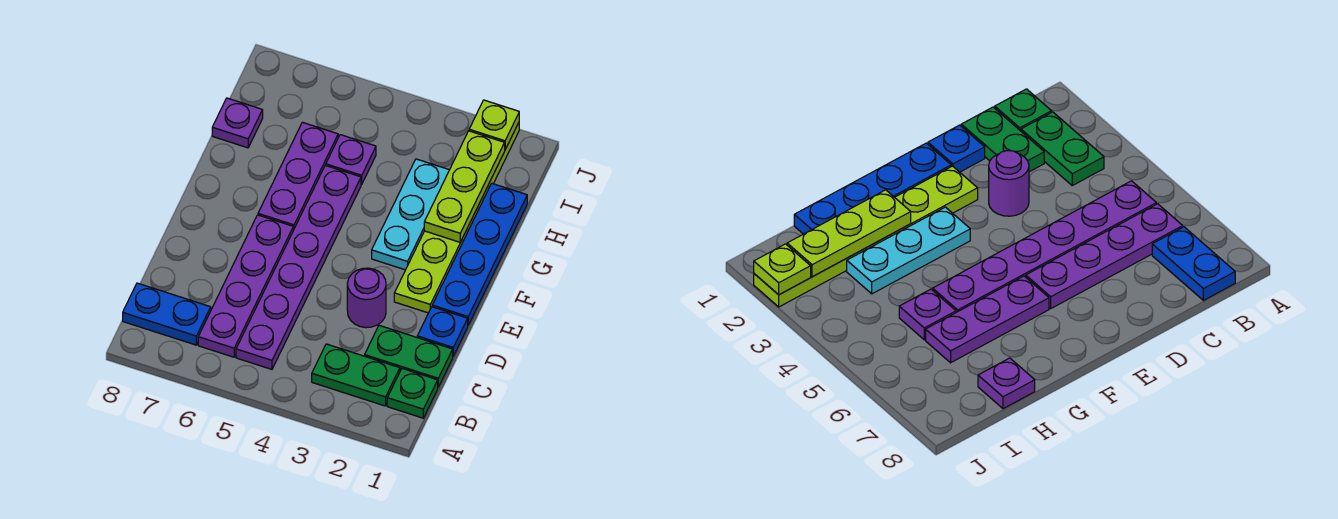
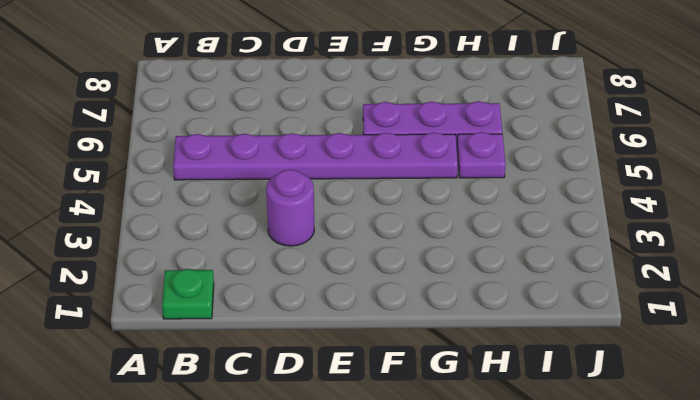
none -> green 1x2 plate [312,344,400,406]
none -> purple 1x4 plate [198,215,293,357]
none -> blue 1x2 plate [123,283,211,345]

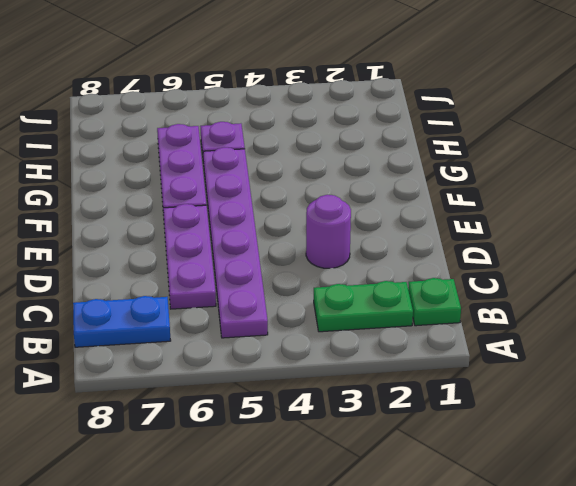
purple 1x3 plate [163,204,216,309] -> purple 1x4 plate [198,215,293,357]
none -> green 1x2 plate [365,325,453,387]
none -> blue 1x1 plate [417,307,468,356]
none -> blue 1x4 plate [432,183,527,325]

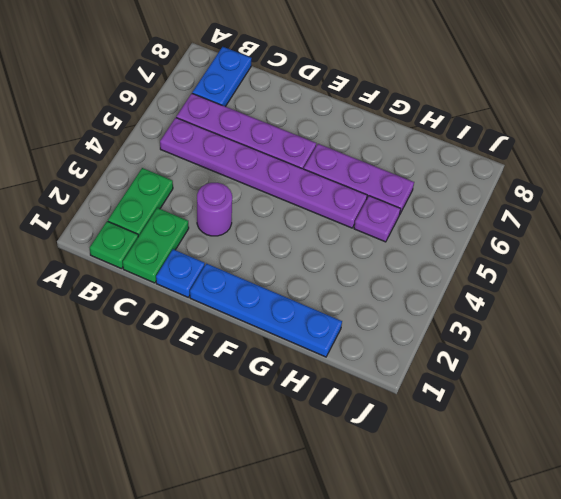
none -> lime 1x6 plate [394,123,519,313]
none -> cyan 1x3 plate [372,159,449,270]
none -> purple 1x1 plate [212,98,263,148]

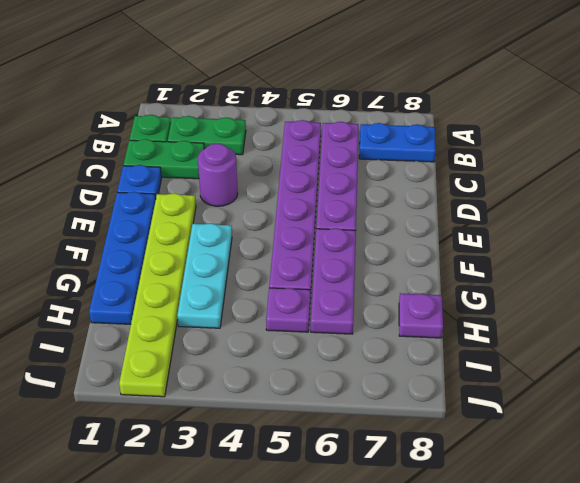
none -> lime 1x3 plate [424,131,505,242]
none -> lime 1x1 plate [469,100,519,149]

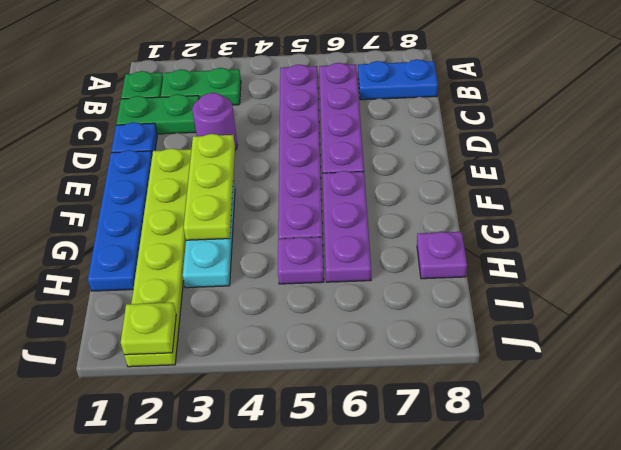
lime 1x3 plate [184,134,235,240] -> lime 1x3 plate moved to [424,131,505,242]

